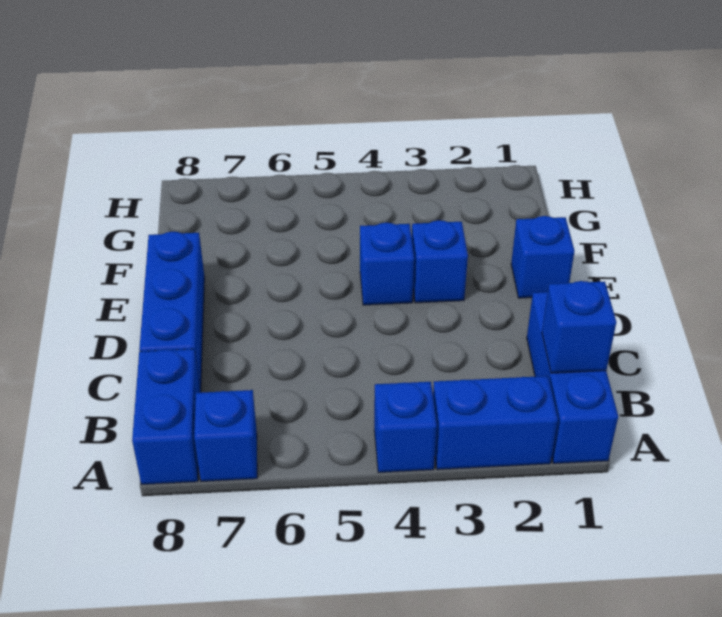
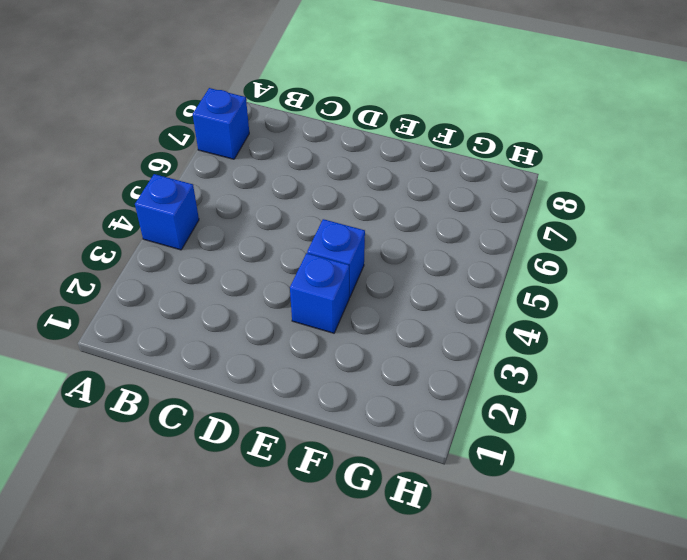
none -> blue 1x3 brick [527,292,618,464]
none -> blue 1x2 brick [433,376,558,470]

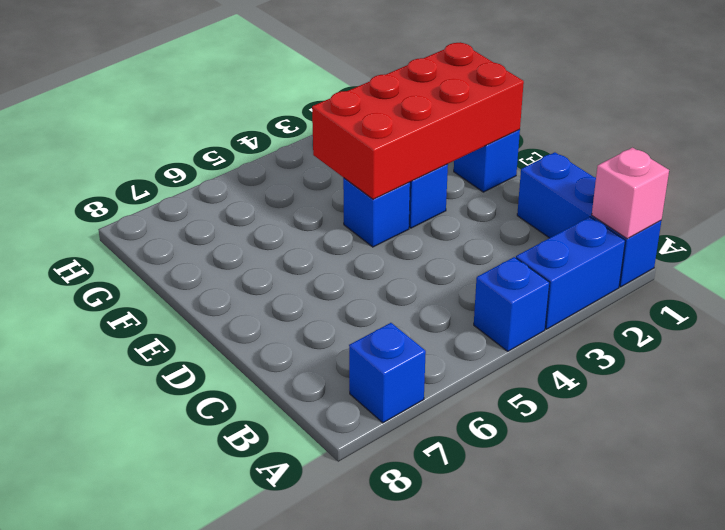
pink 1x1 brick [592,148,669,239] -> none
red 2x4 brick [312,42,524,199] -> none
none -> blue 1x2 brick [132,349,201,485]
none -> blue 1x3 brick [139,232,205,392]

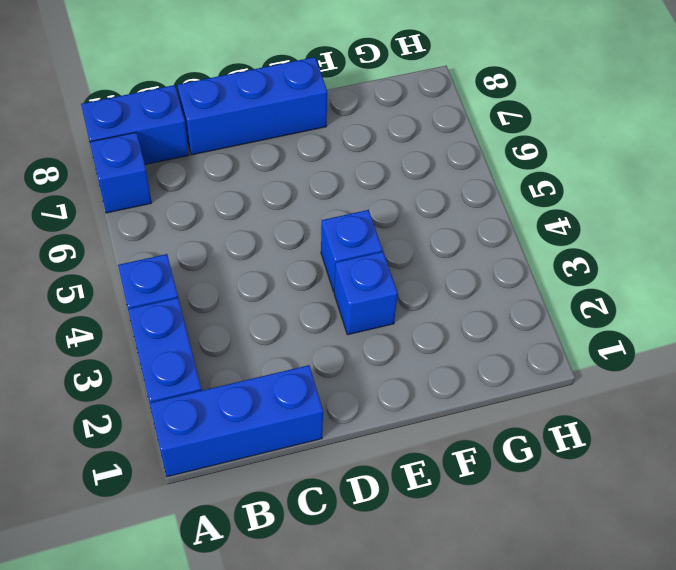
none -> blue 1x1 brick [511,216,575,298]
none -> blue 1x1 brick [542,281,616,373]

